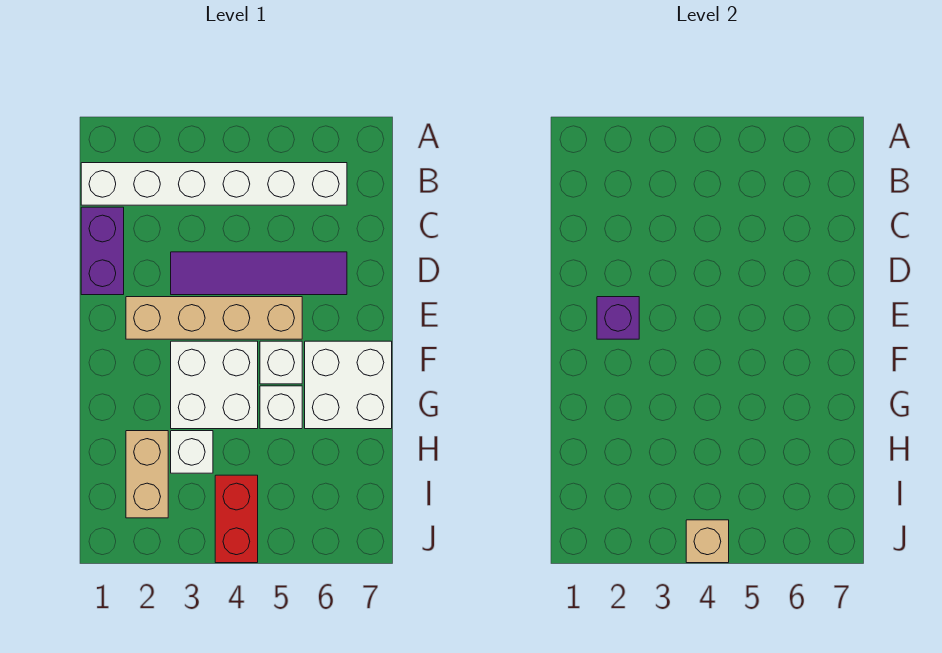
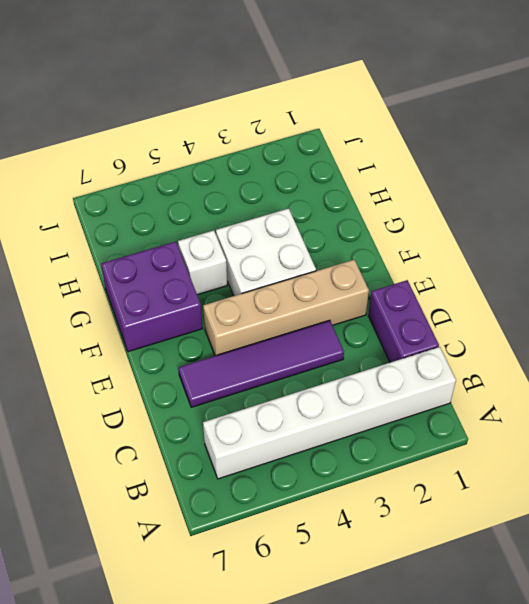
purple 2x2 brick [101,242,203,352] -> white 2x2 brick [305,341,392,429]
none -> white 1x1 brick [260,341,302,384]
none -> tan 1x2 brick [126,431,168,518]
none -> white 1x1 brick [171,431,213,473]

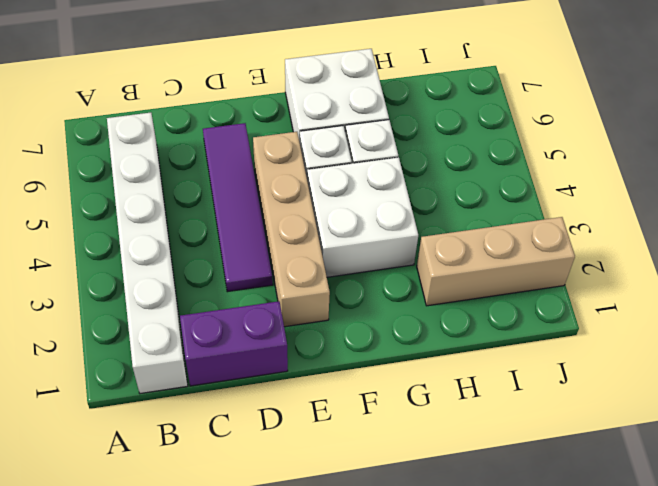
tan 1x3 brick [417,217,575,306] -> tan 1x2 brick [126,431,168,518]
none -> white 1x1 brick [171,431,213,473]
none -> red 1x2 brick [215,475,258,563]
none -> purple 1x1 brick [597,297,639,339]

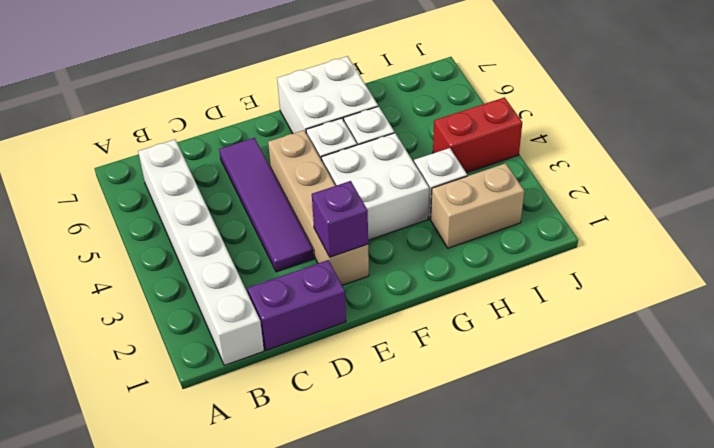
none -> tan 1x1 brick [686,520,729,563]

